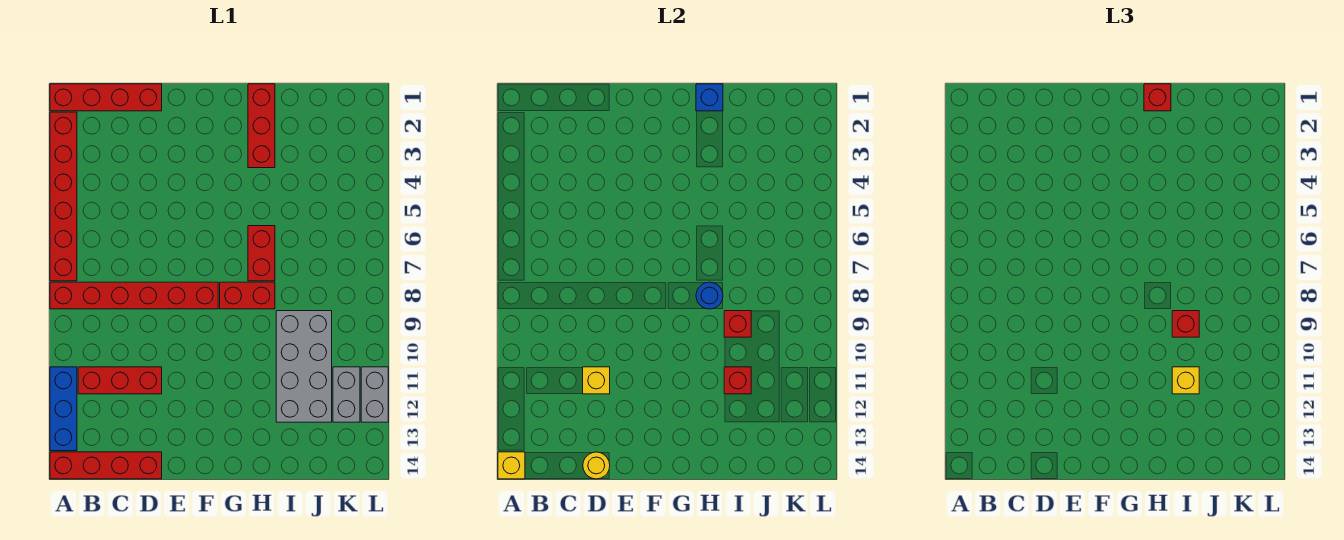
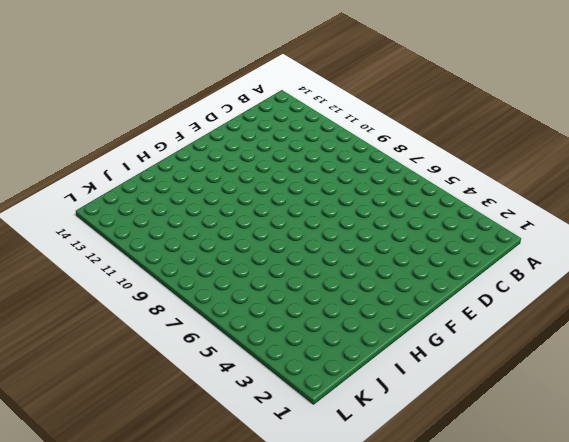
none -> red 1x4 brick [50,84,162,111]
none -> red 1x6 brick [50,112,77,281]
none -> red 1x6 brick [50,282,218,309]

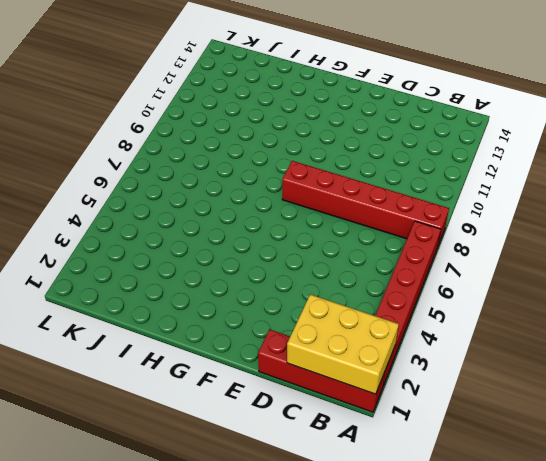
yellow 2x3 brick [287,294,399,394] -> none
none -> blue 1x3 brick [50,367,77,451]
none -> red 1x4 brick [50,452,162,479]
none -> red 1x3 brick [78,367,162,394]

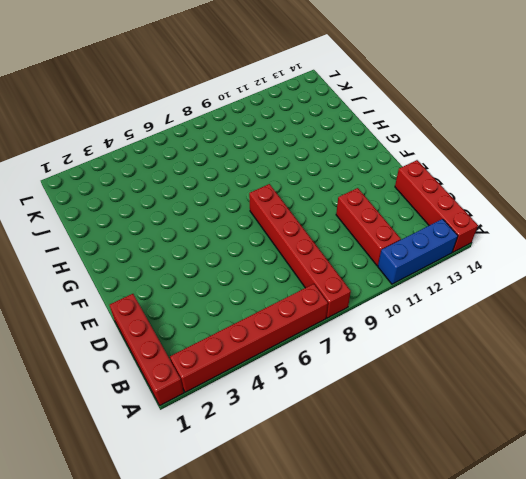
none -> red 1x2 brick [220,282,275,309]
none -> red 1x3 brick [248,84,275,168]
none -> red 1x2 brick [248,226,275,281]

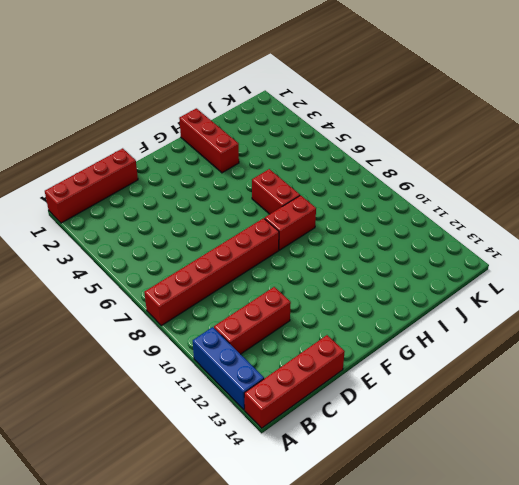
none -> red 1x6 brick [50,112,77,281]
none -> grey 2x4 brick [276,311,332,422]
none -> grey 1x2 brick [333,367,360,422]

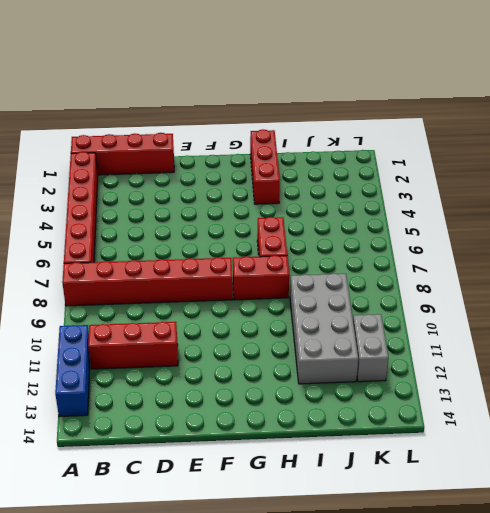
none -> red 1x4 brick [50,452,162,479]
none -> grey 1x2 brick [361,367,388,422]
none -> yellow 1x1 brick [498,452,525,479]

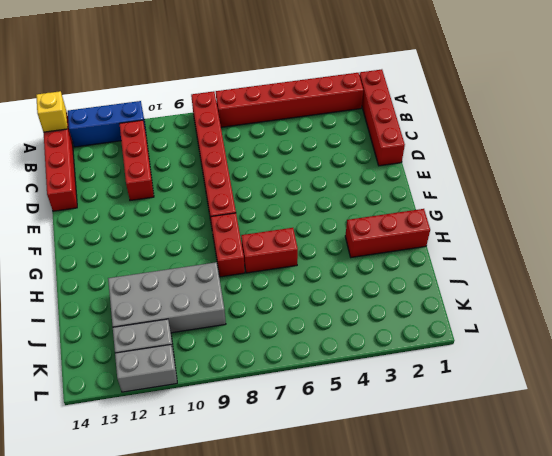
none -> yellow 1x1 brick [583,367,610,394]
none -> yellow 1x1 round brick [583,452,610,479]
none -> blue 1x1 brick [696,84,723,111]

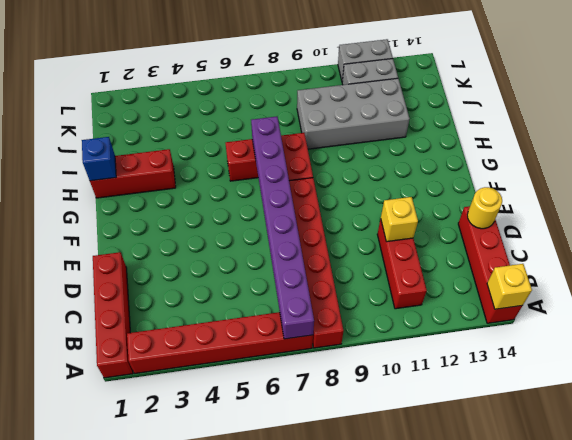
purple 1x8 brick [251,117,314,339] -> none
none -> blue 1x3 brick [50,367,77,451]
none -> blue 1x1 round brick [696,282,723,309]
none -> red 1x1 brick [724,311,751,337]

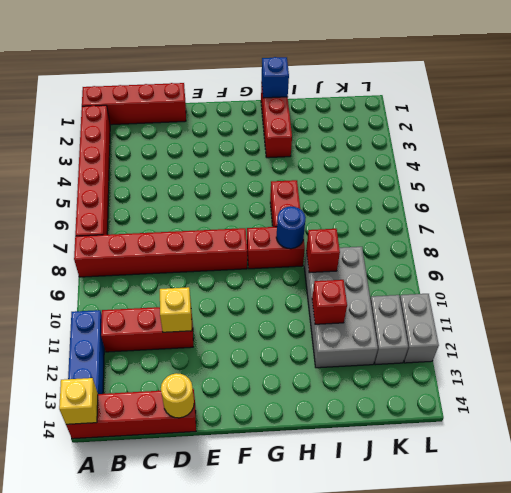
none -> red 1x1 brick [1144,84,1171,111]
none -> red 1x1 brick [1172,311,1199,337]
none -> yellow 1x1 brick [1172,367,1199,394]

